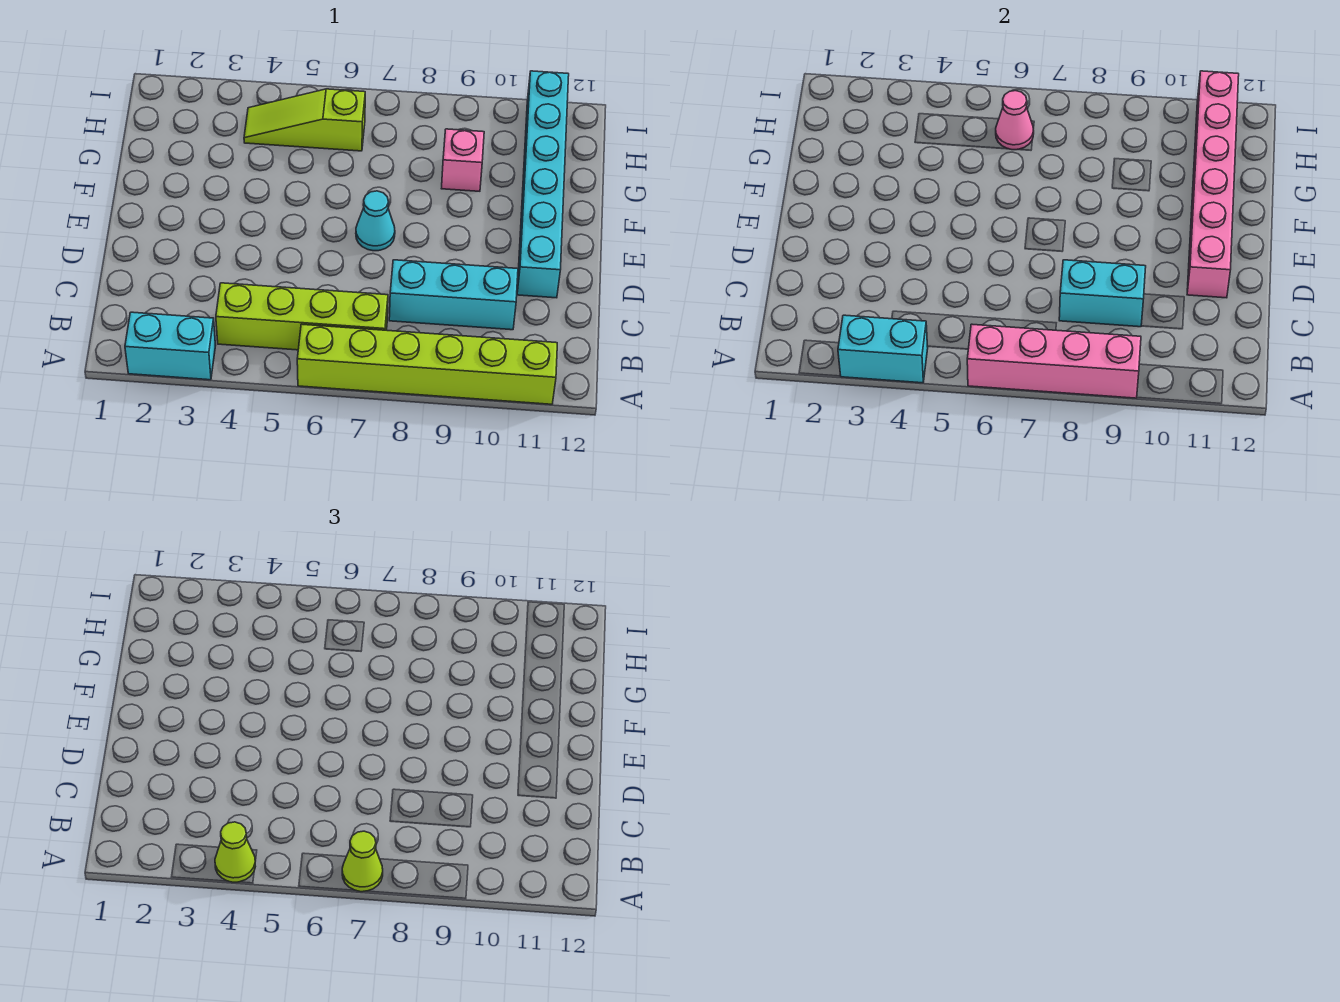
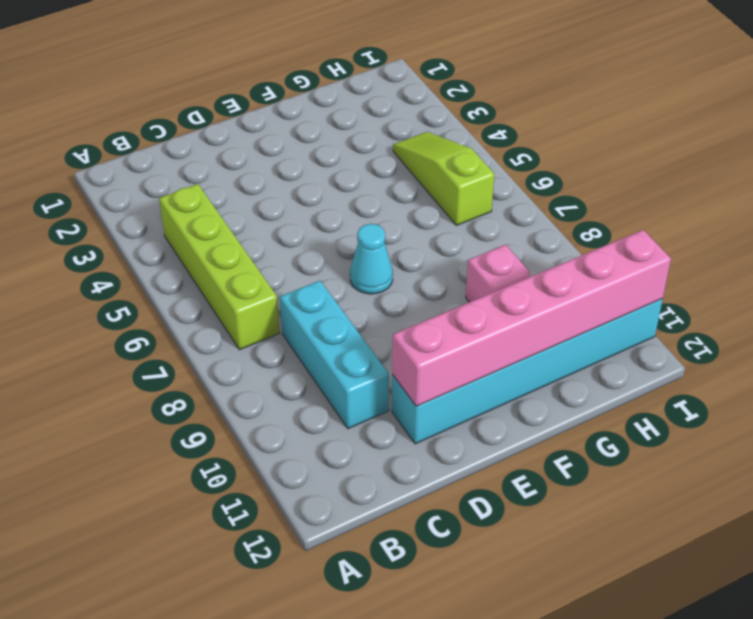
none -> cyan 1x2 brick [125,312,216,380]
none -> lime 1x6 brick [297,324,557,404]
none -> cyan 1x2 brick [838,315,928,383]

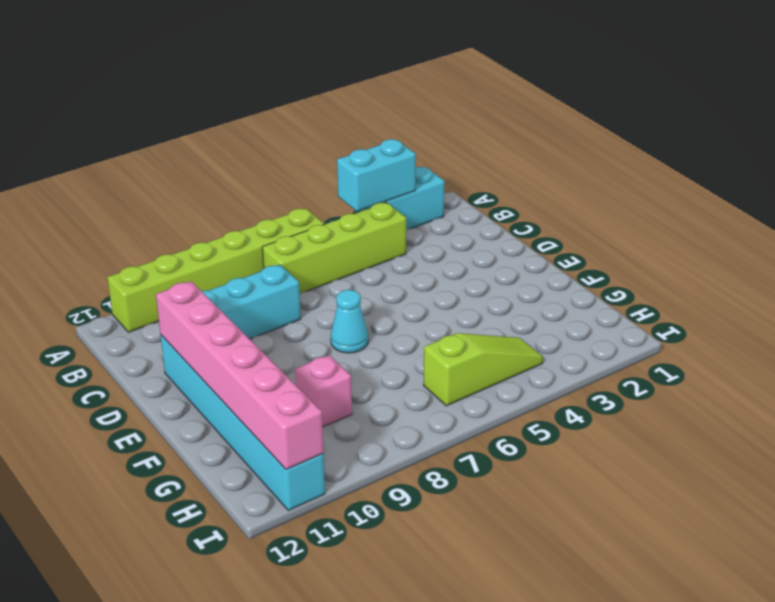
none -> pink 1x4 brick [967,324,1141,398]
none -> cyan 1x2 brick [1059,260,1146,327]
none -> pink 1x1 cone [996,91,1034,150]

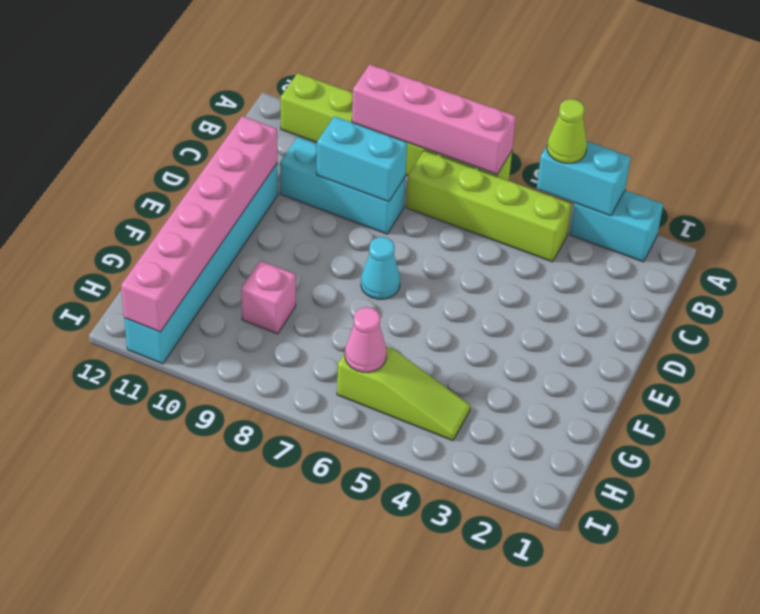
none -> lime 1x1 cone [342,831,383,892]

